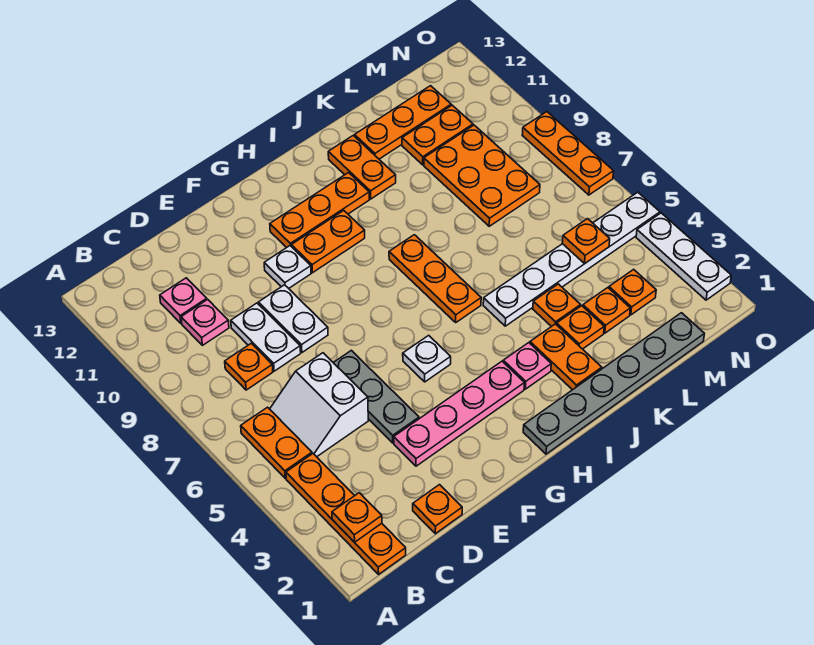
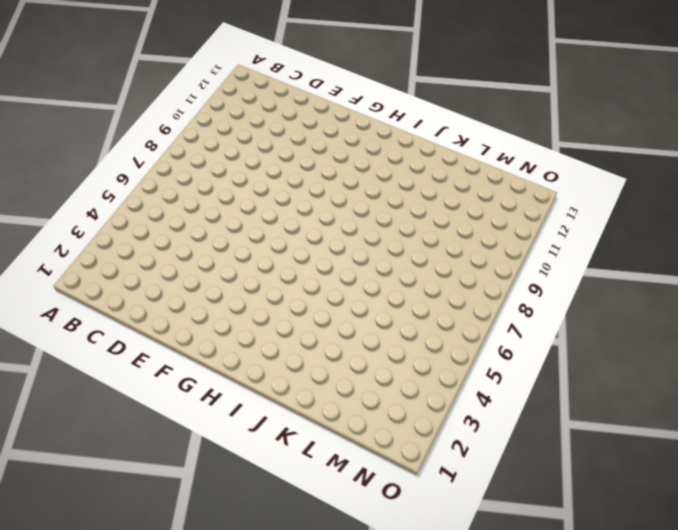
none -> orange 1x4 plate [286,454,406,574]
none -> orange 1x2 plate [241,407,312,478]
none -> white 2x2 slope [270,353,368,457]
none -> orange 1x1 plate [225,343,273,390]

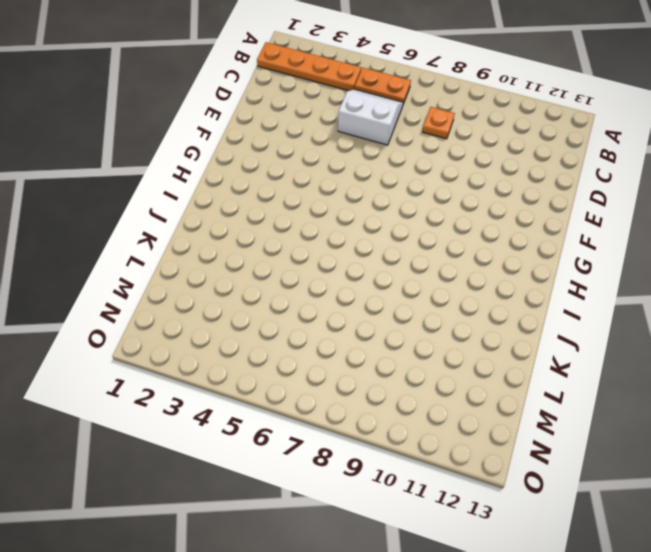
none -> pink 1x1 plate [181,299,229,345]
none -> pink 1x1 plate [160,278,207,323]
none -> orange 1x1 plate [413,485,462,534]
none -> white 1x2 plate [231,303,301,371]

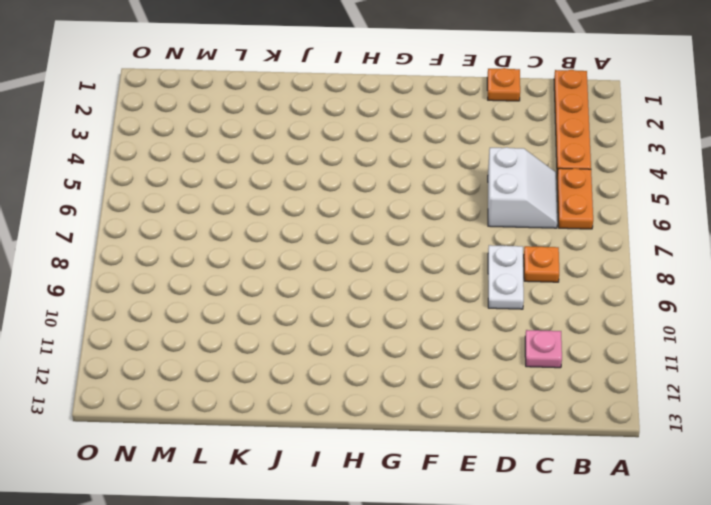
none -> pink 1x1 plate [181,299,229,345]
none -> pink 1x4 plate [394,361,524,466]
none -> grey 1x3 plate [333,350,419,443]
none -> white 1x2 plate [259,285,328,352]

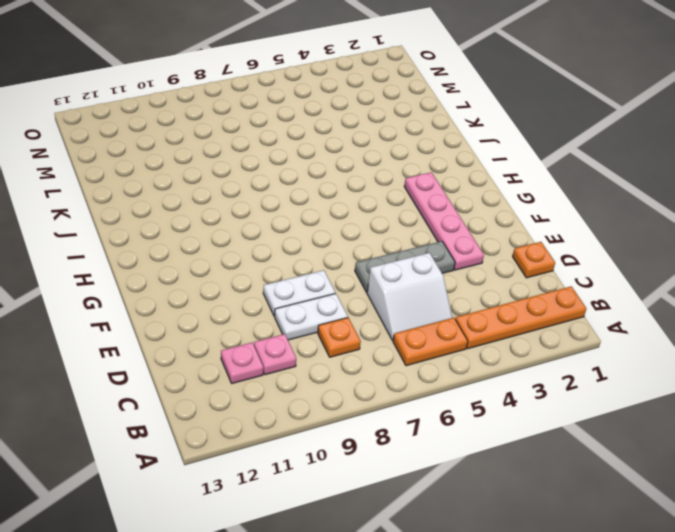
none -> white 1x1 plate [264,246,311,288]
none -> white 1x1 plate [403,335,451,382]
none -> orange 1x2 plate [291,210,365,273]
none -> orange 1x3 plate [270,173,369,248]

